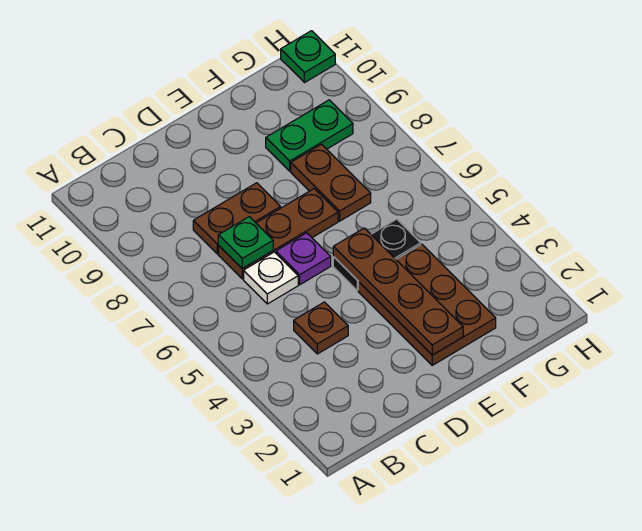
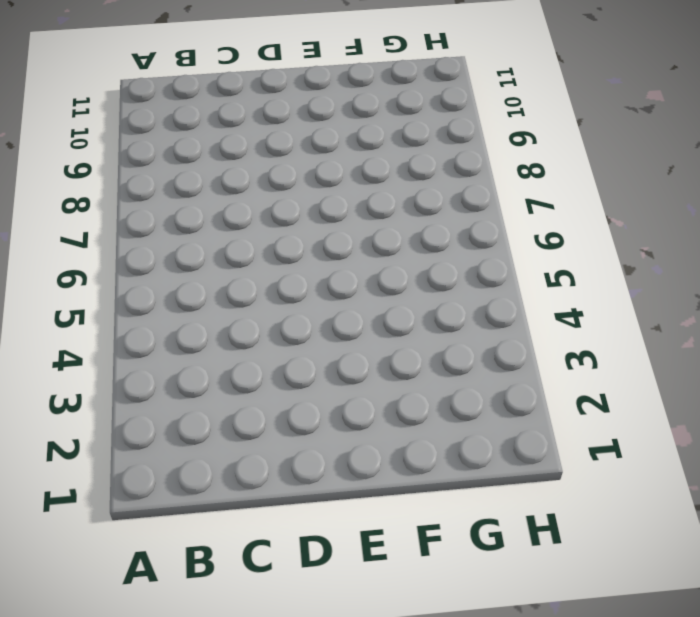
none -> brown 1x1 plate [294,302,348,354]
none -> white 1x1 plate [244,252,298,304]
none -> brown 1x3 plate [218,189,338,279]

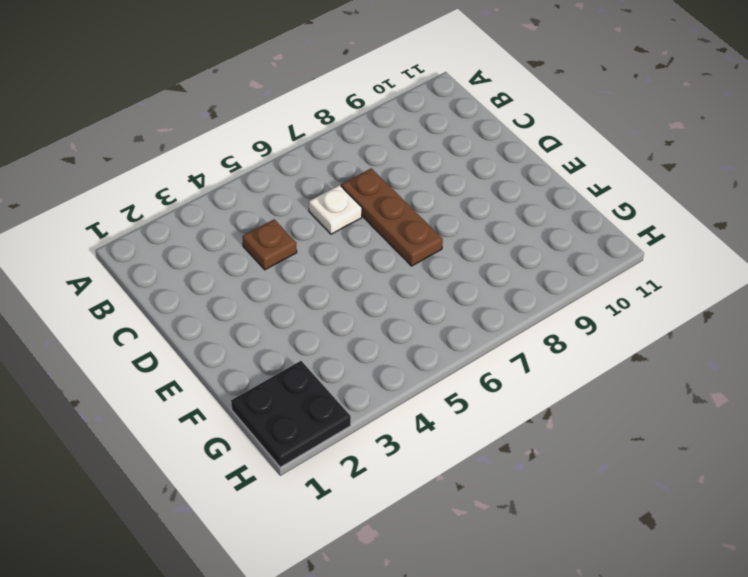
black 2x2 plate [231,361,351,467] -> none
none -> brown 1x2 plate [193,183,281,254]
none -> purple 1x1 plate [276,233,331,285]
none -> brown 2x3 plate [358,244,496,365]

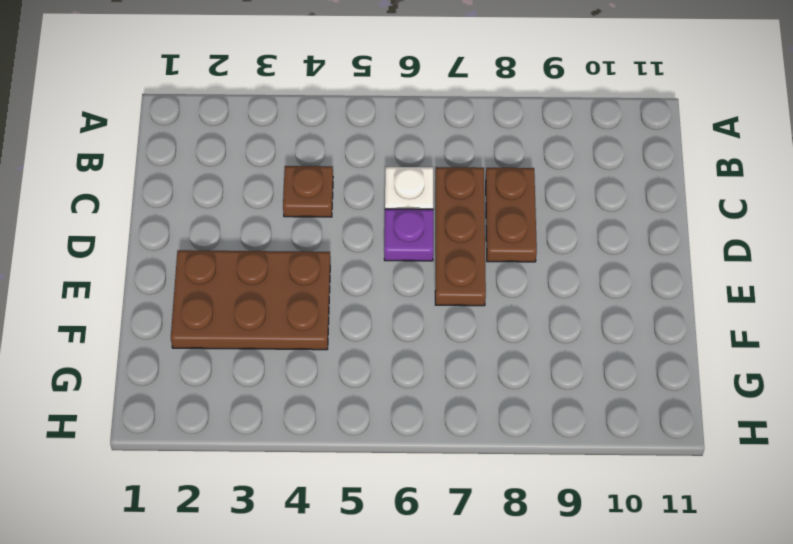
none -> black 1x2 plate [333,219,421,290]
none -> brown 1x2 plate [291,144,371,221]
none -> green 1x2 plate [266,100,353,171]

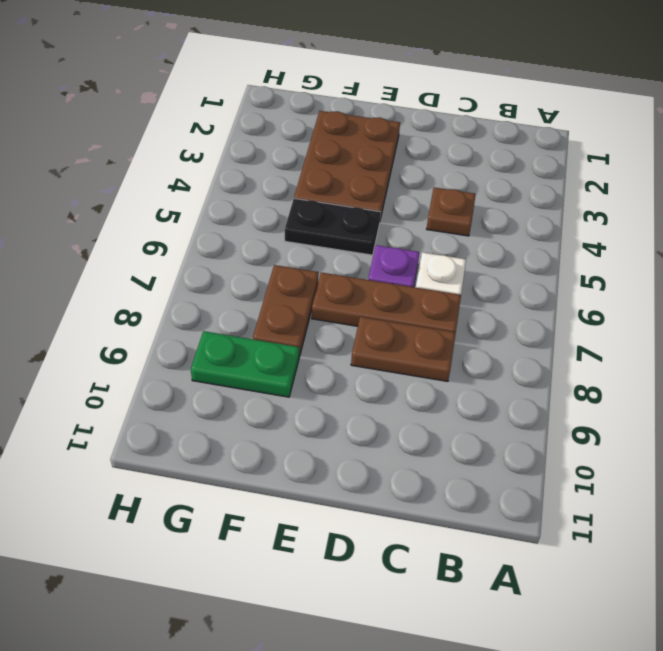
none -> green 1x1 plate [281,31,335,83]
none -> green 1x1 plate [218,217,273,269]
none -> brown 1x4 plate [333,228,463,355]

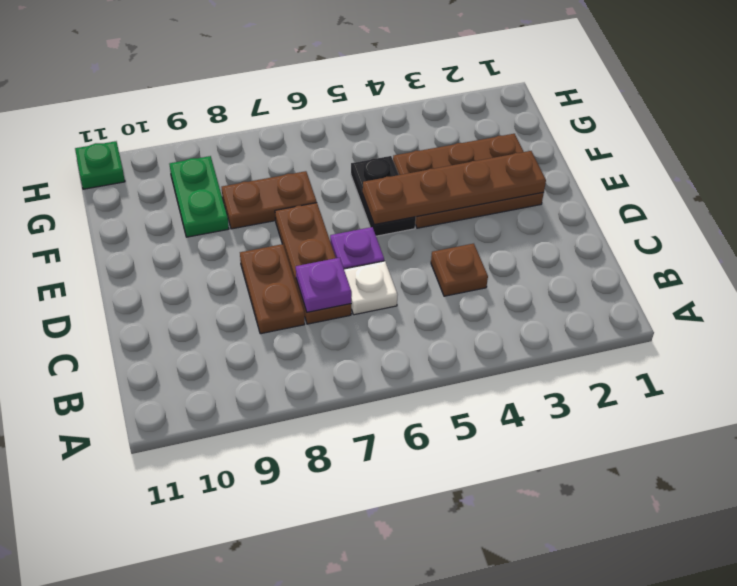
purple 1x1 plate [296,258,352,312] -> green 1x1 plate [218,217,273,269]

